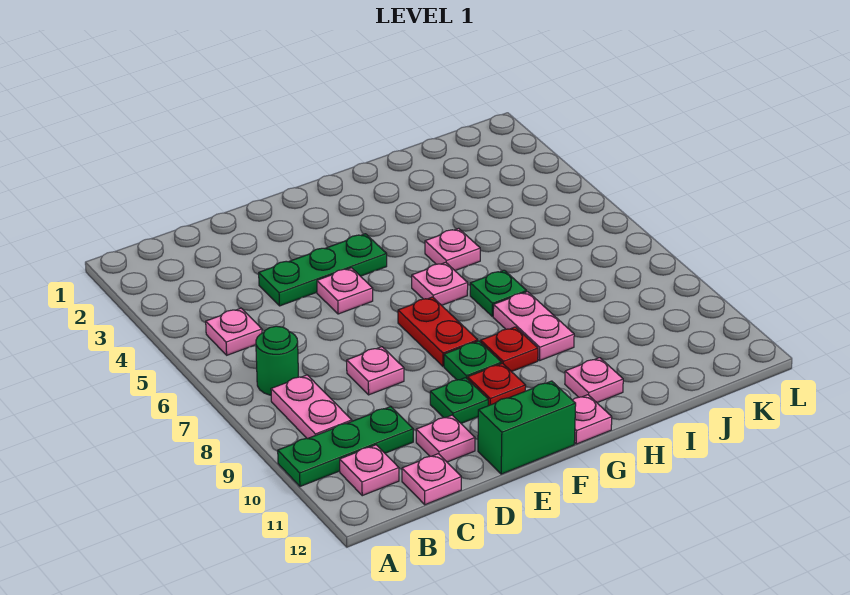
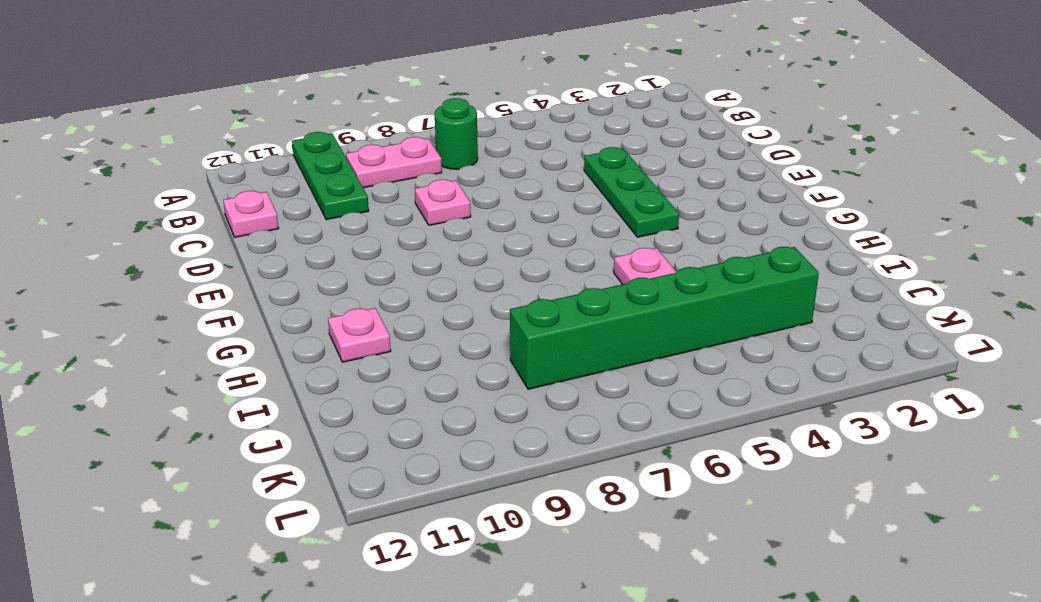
green 1x6 brick [510,247,819,389] -> none
none -> pink 1x1 plate [206,308,262,355]
none -> pink 1x1 plate [340,445,399,496]
none -> pink 1x1 plate [416,415,475,462]

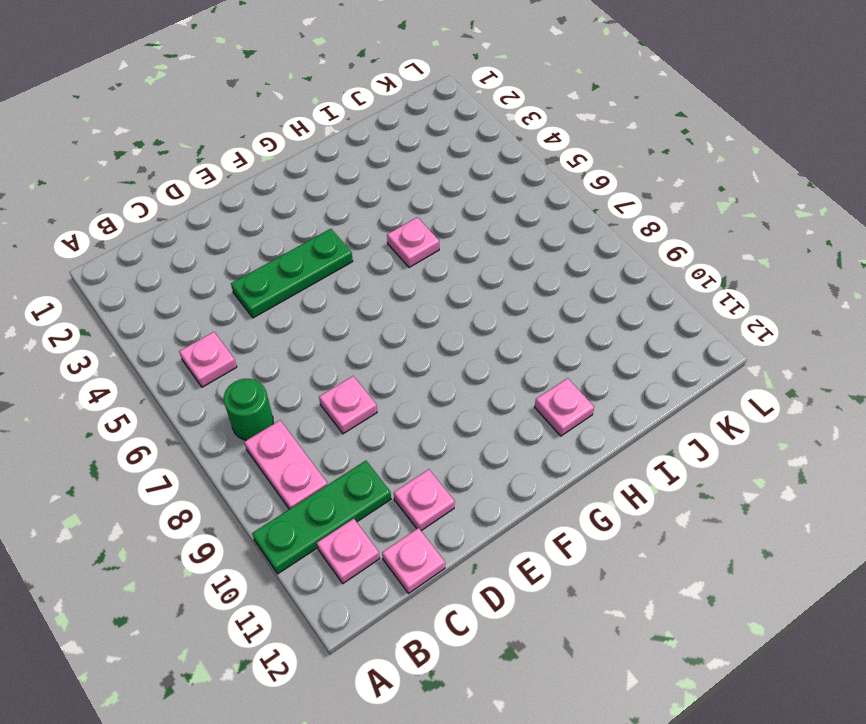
none -> pink 1x1 plate [317,268,373,314]
none -> green 1x1 plate [430,378,488,423]
none -> green 1x2 brick [478,381,576,474]

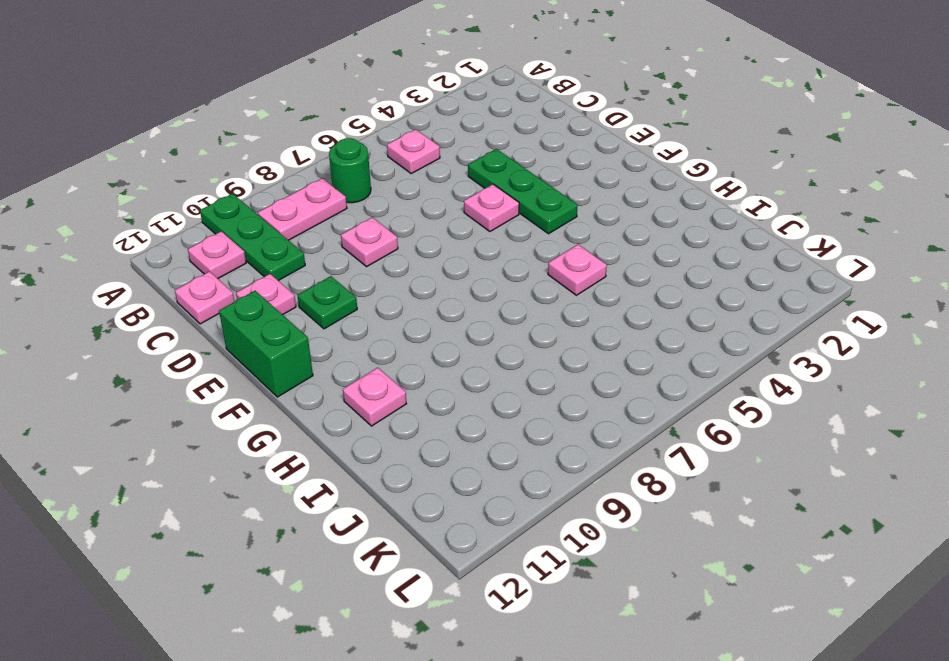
none -> red 1x2 plate [398,297,478,366]
none -> green 1x1 plate [444,341,502,380]
none -> red 1x1 plate [468,363,526,406]

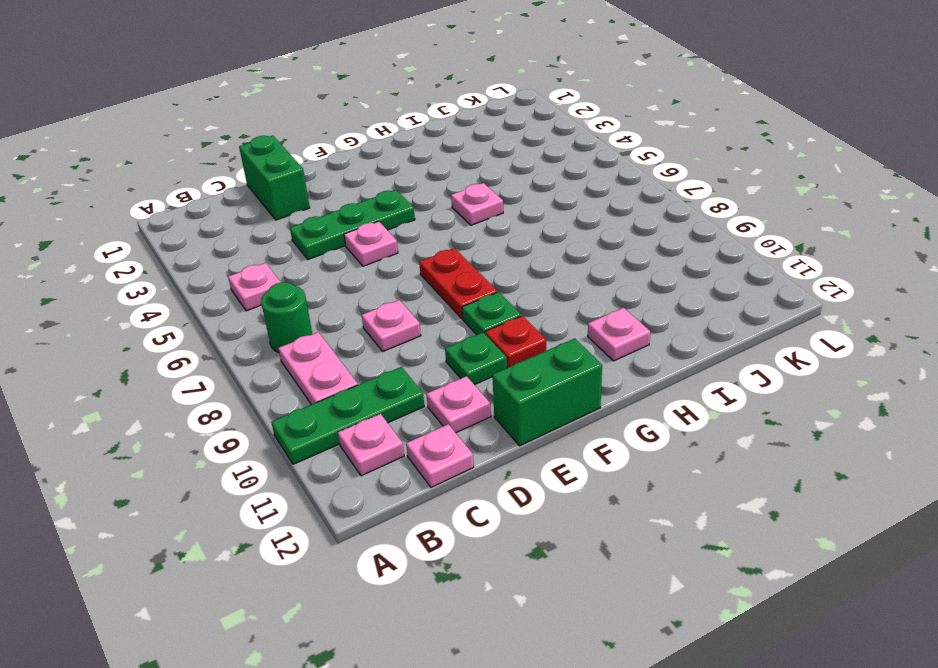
green 1x2 brick [239,136,310,220] -> none
none -> pink 1x1 plate [412,262,468,305]
none -> red 1x1 plate [481,327,538,372]
none -> pink 1x1 plate [573,395,612,444]

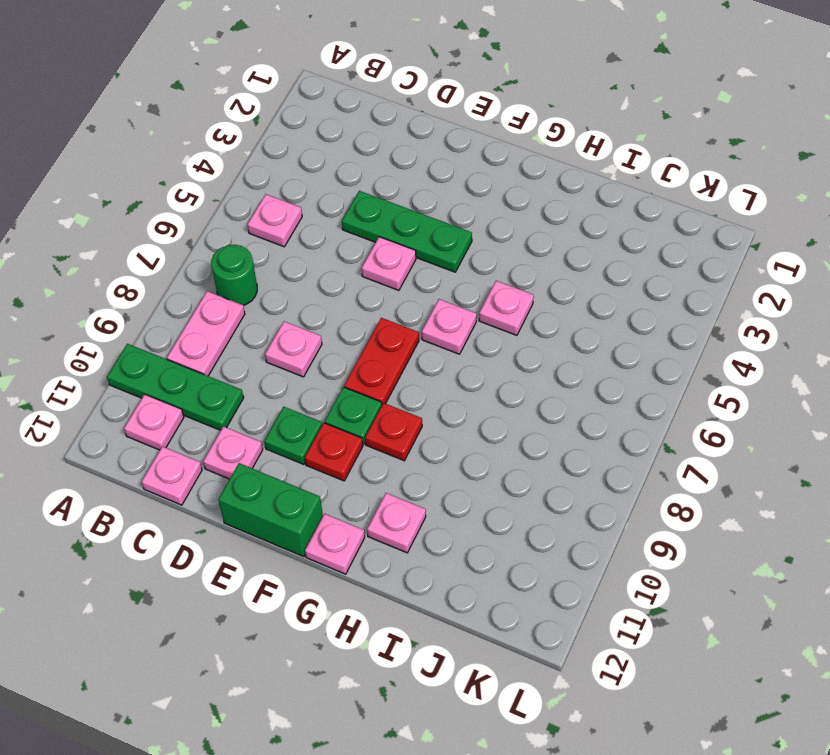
none -> green 1x1 plate [470,270,527,316]
none -> pink 1x2 plate [493,292,574,360]

